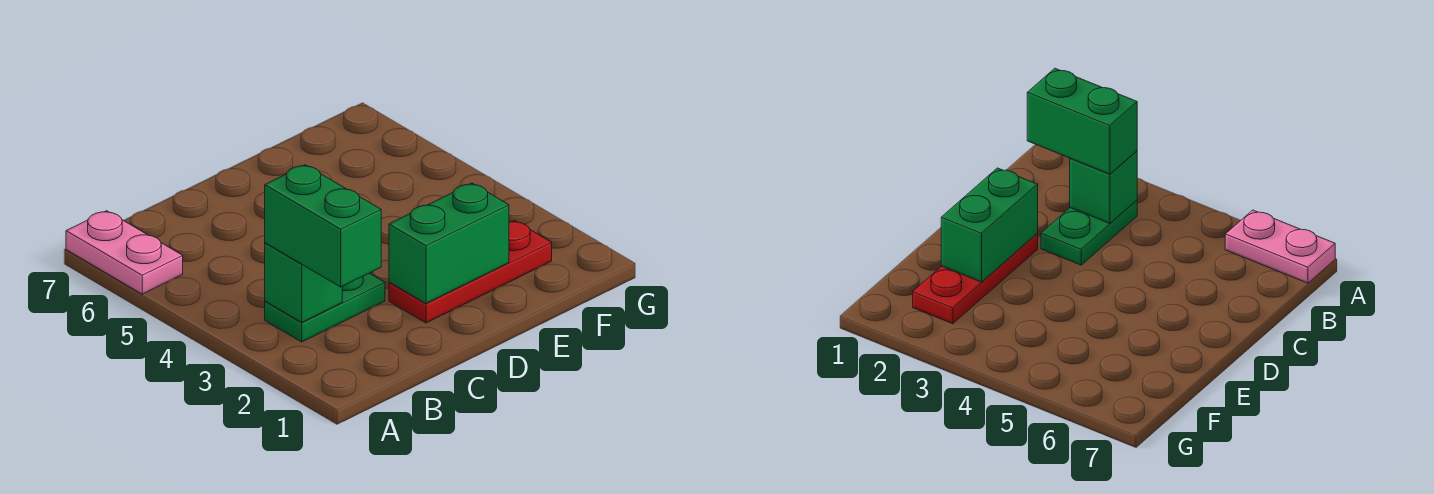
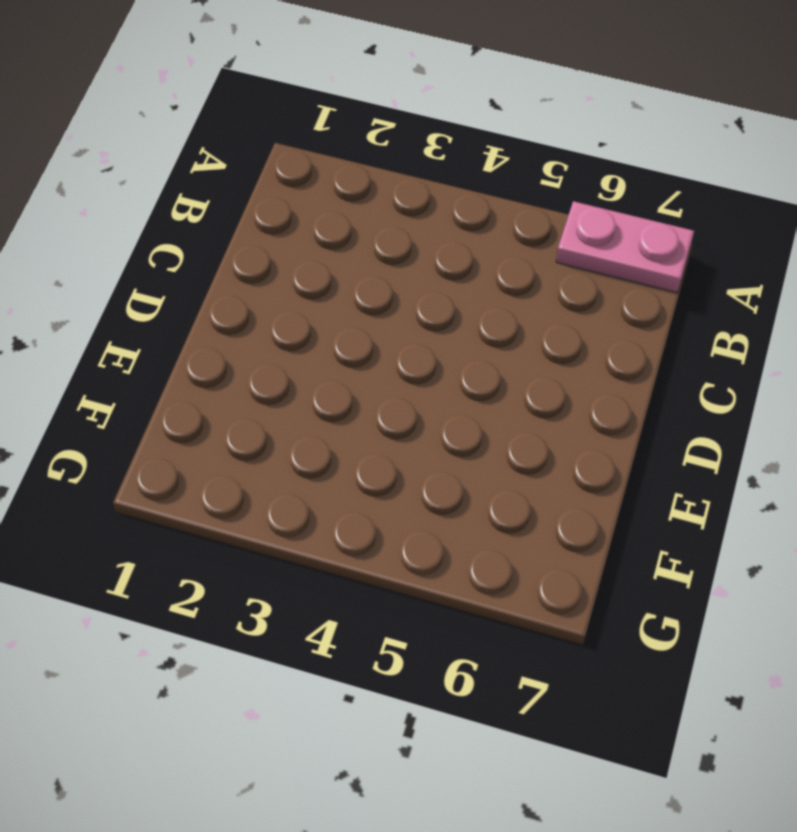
none -> green 1x2 plate [265,273,385,342]
none -> red 1x3 plate [389,221,552,323]

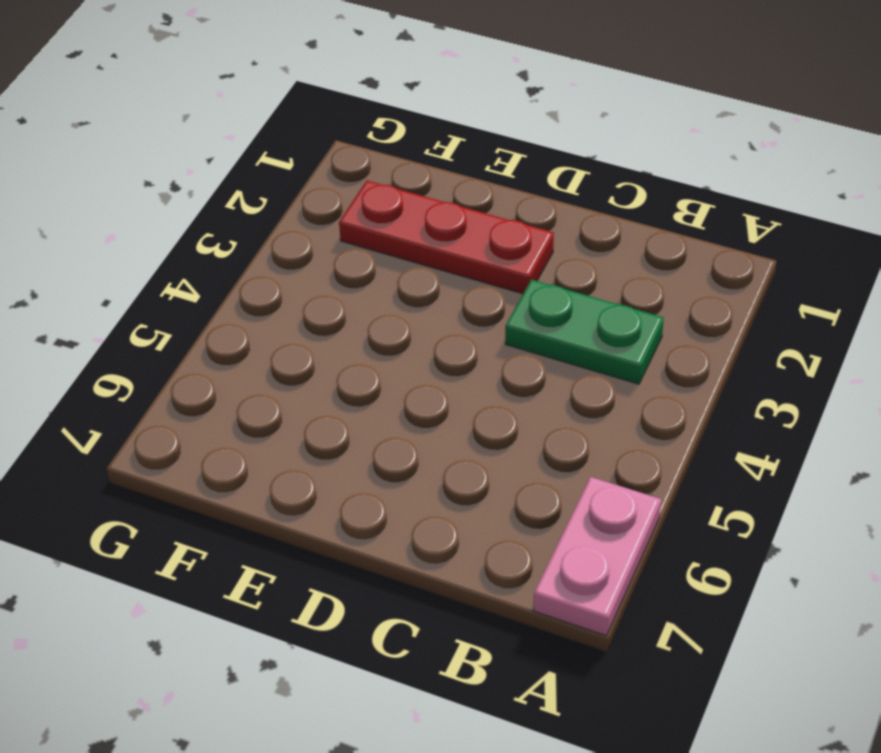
none -> green 1x1 brick [265,243,342,322]
none -> green 1x2 brick [389,183,509,303]

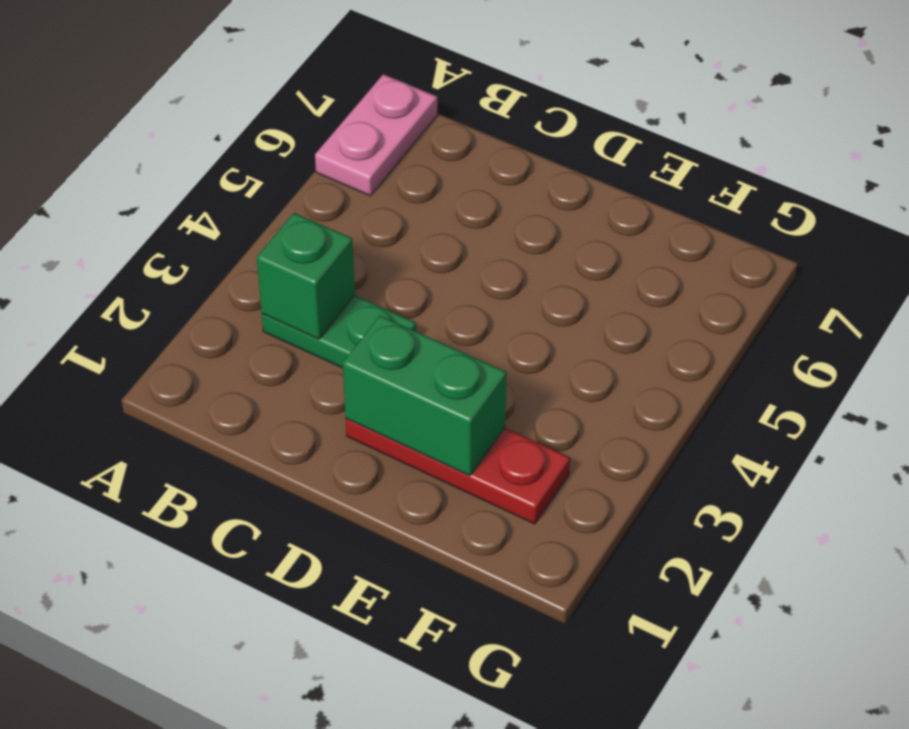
none -> green 1x2 brick [265,165,381,287]

